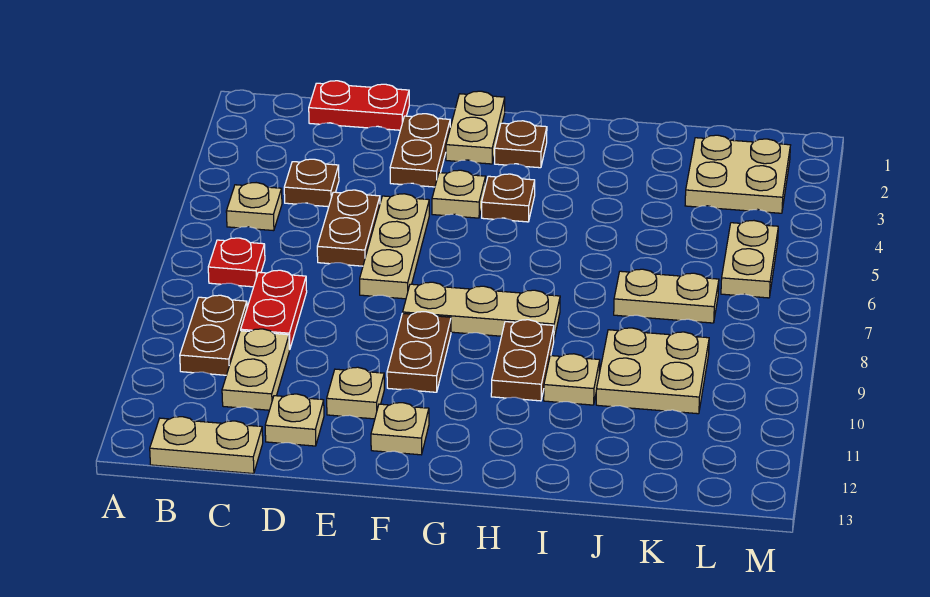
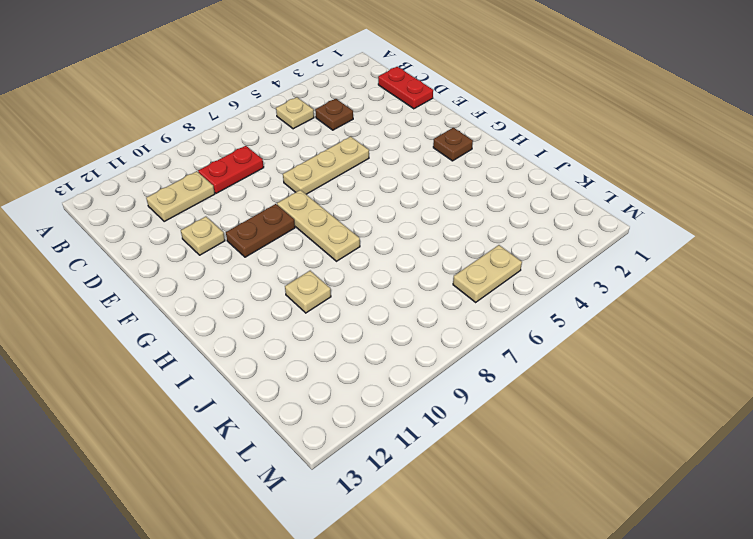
none -> red 1x1 plate [208,238,265,287]
none -> brown 1x2 plate [180,295,247,375]
none -> tan 1x2 plate [150,417,263,474]

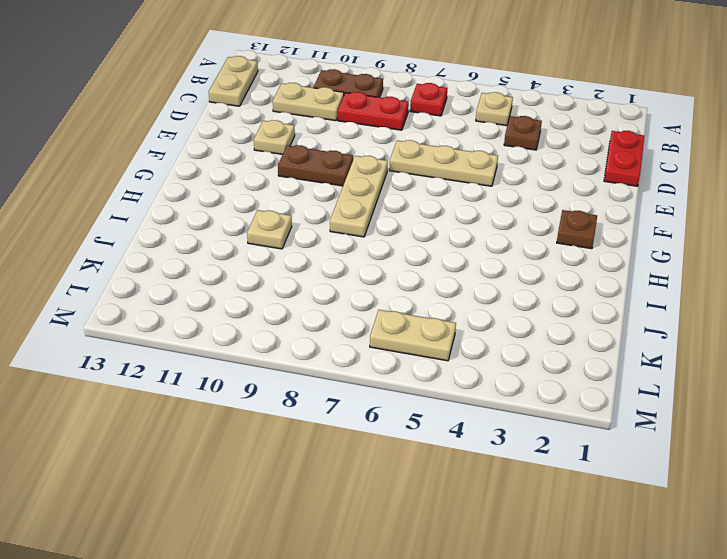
none -> brown 1x2 plate [317,190,380,266]
none -> tan 1x1 plate [265,394,324,446]
none -> brown 1x2 plate [390,114,450,187]

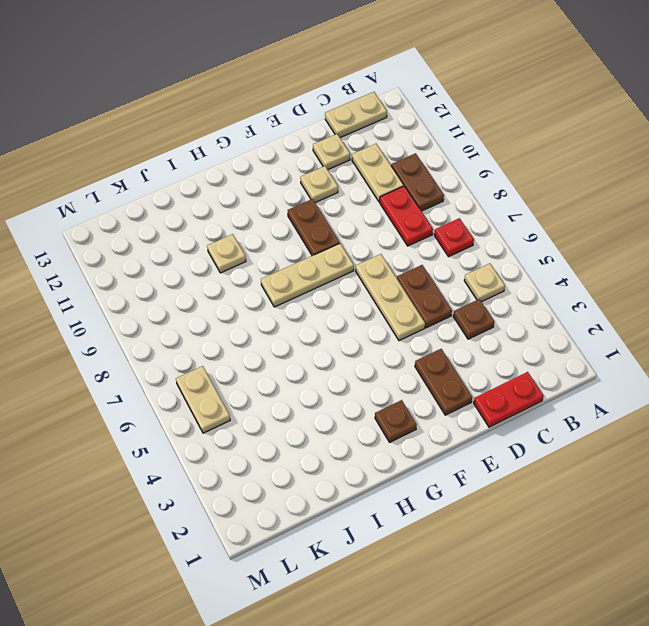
none -> tan 1x2 plate [446,91,505,164]
none -> tan 1x1 plate [432,170,486,218]
none -> tan 1x1 plate [371,403,429,455]

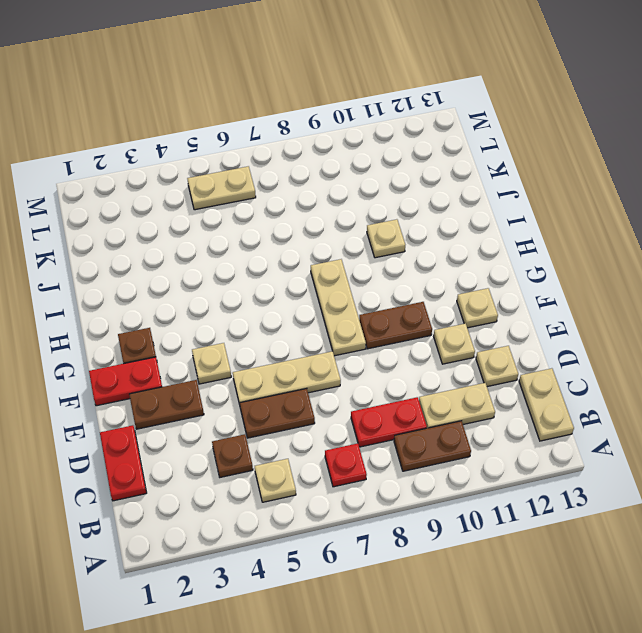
red 1x2 plate [89,357,162,406] -> tan 1x2 plate [446,91,505,164]
none -> brown 1x1 plate [482,174,535,222]
none -> brown 1x2 plate [491,320,554,401]
none -> tan 1x2 plate [614,269,719,323]

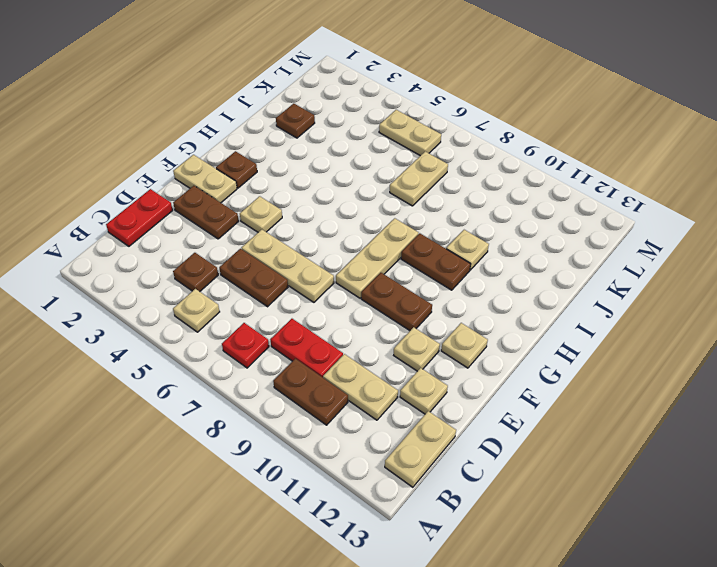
brown 1x1 plate [276,104,315,138] -> brown 1x1 plate moved to [482,174,535,222]
none -> tan 2x2 plate [596,328,709,414]
none -> tan 2x2 plate [685,135,790,213]

